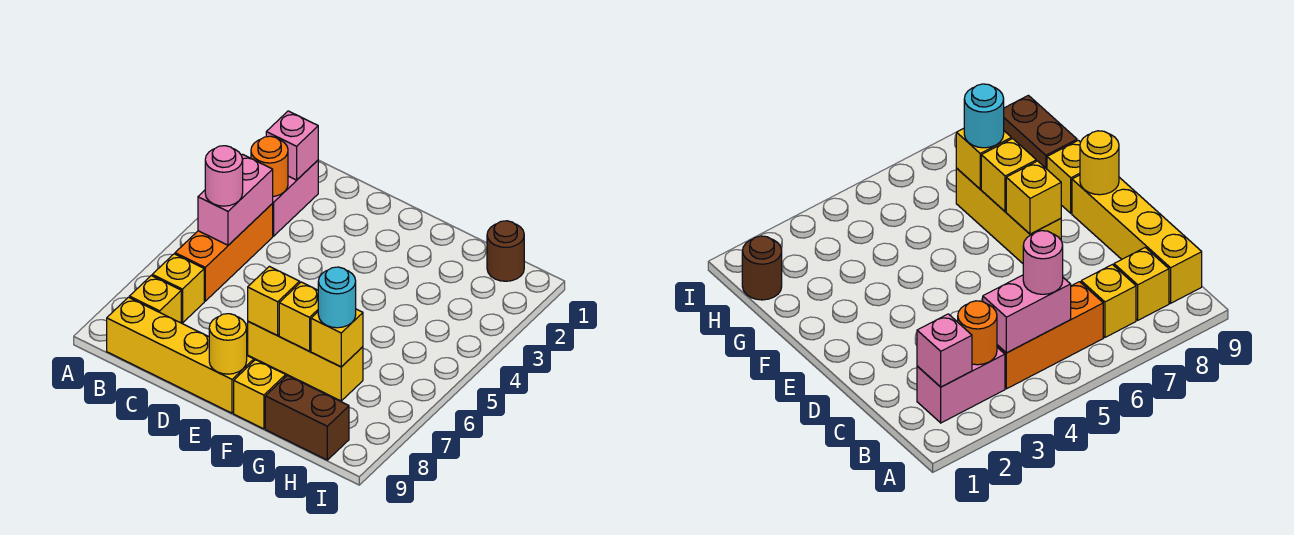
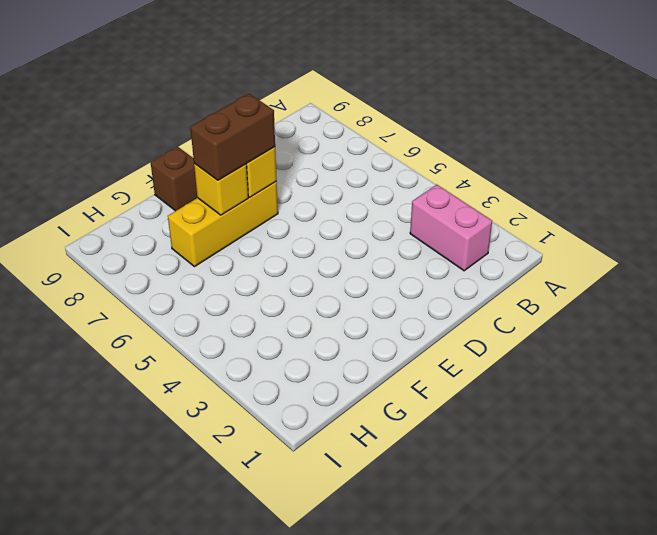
brown 1x2 brick [190,94,275,180] -> brown 1x2 brick moved to [265,375,349,460]
brown 1x1 brick [151,147,197,211] -> yellow 1x1 brick [234,360,286,429]
none -> orange 1x3 brick [175,204,273,301]
none -> yellow 1x1 brick [152,254,204,323]
none -> yellow 1x1 brick [129,276,181,323]

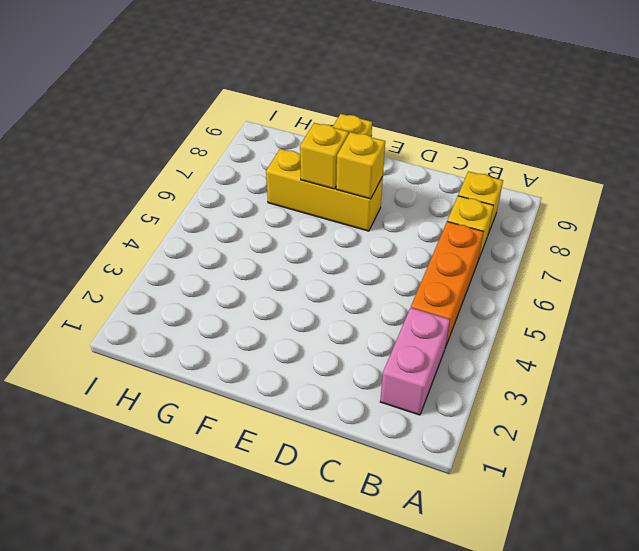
none -> yellow 1x4 brick [107,297,254,413]
none -> brown 1x2 brick [265,375,349,460]
none -> brown 1x1 round brick [487,221,524,281]

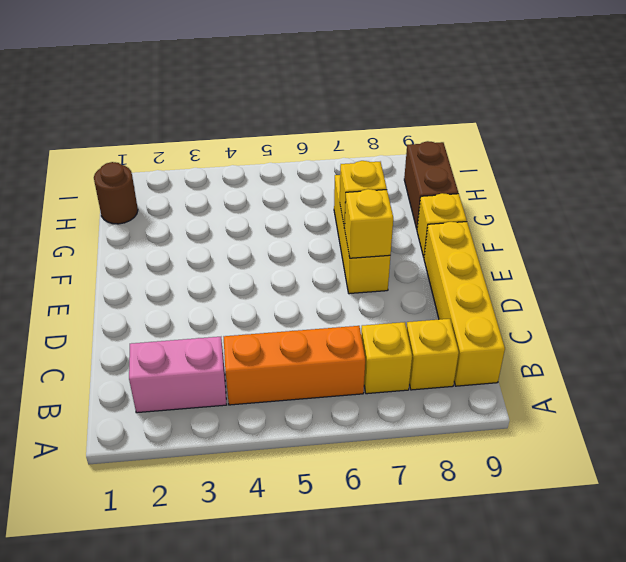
none -> pink 1x1 brick [266,111,318,180]
none -> orange 1x1 round brick [251,136,288,197]
none -> pink 1x2 brick [198,154,273,245]

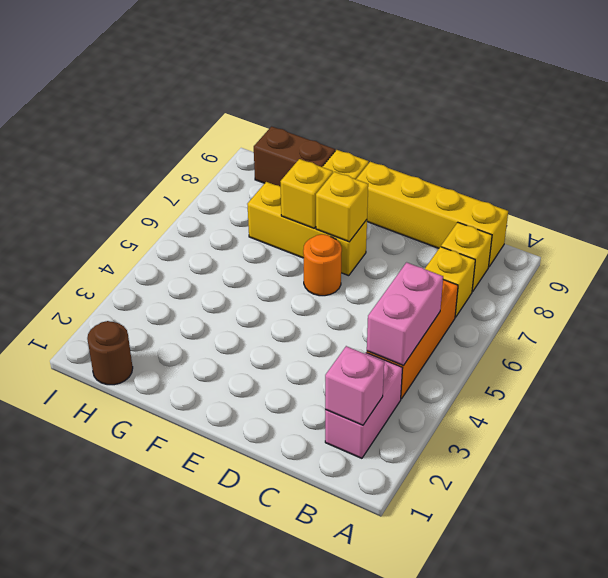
orange 1x1 round brick [303,234,342,296] -> orange 1x1 round brick moved to [251,136,288,197]
none -> yellow 1x1 round brick [209,314,247,374]
none -> yellow 1x1 brick [311,309,363,367]
none -> pink 1x1 round brick [205,146,243,206]

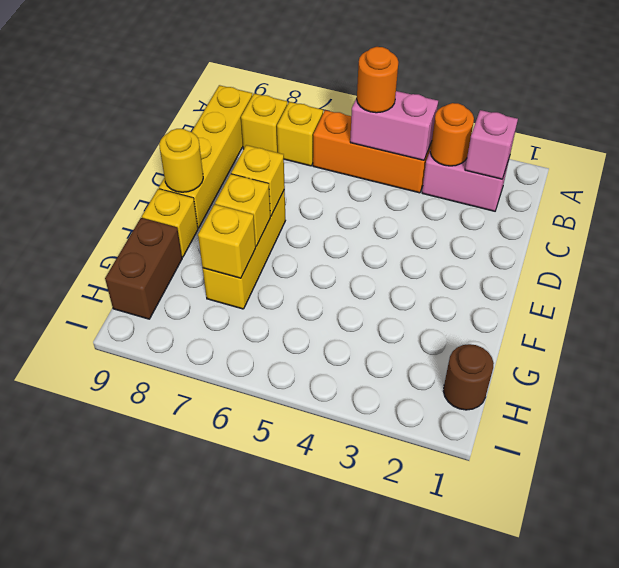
orange 1x1 round brick [357,47,398,113] -> pink 1x1 round brick [205,146,243,206]
none -> cyan 1x1 round brick [318,267,356,328]

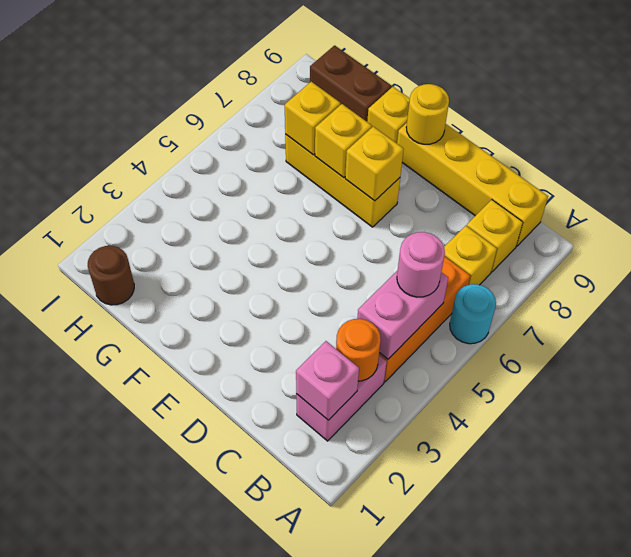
cyan 1x1 round brick [450,284,496,344] -> cyan 1x1 round brick moved to [318,267,356,328]

